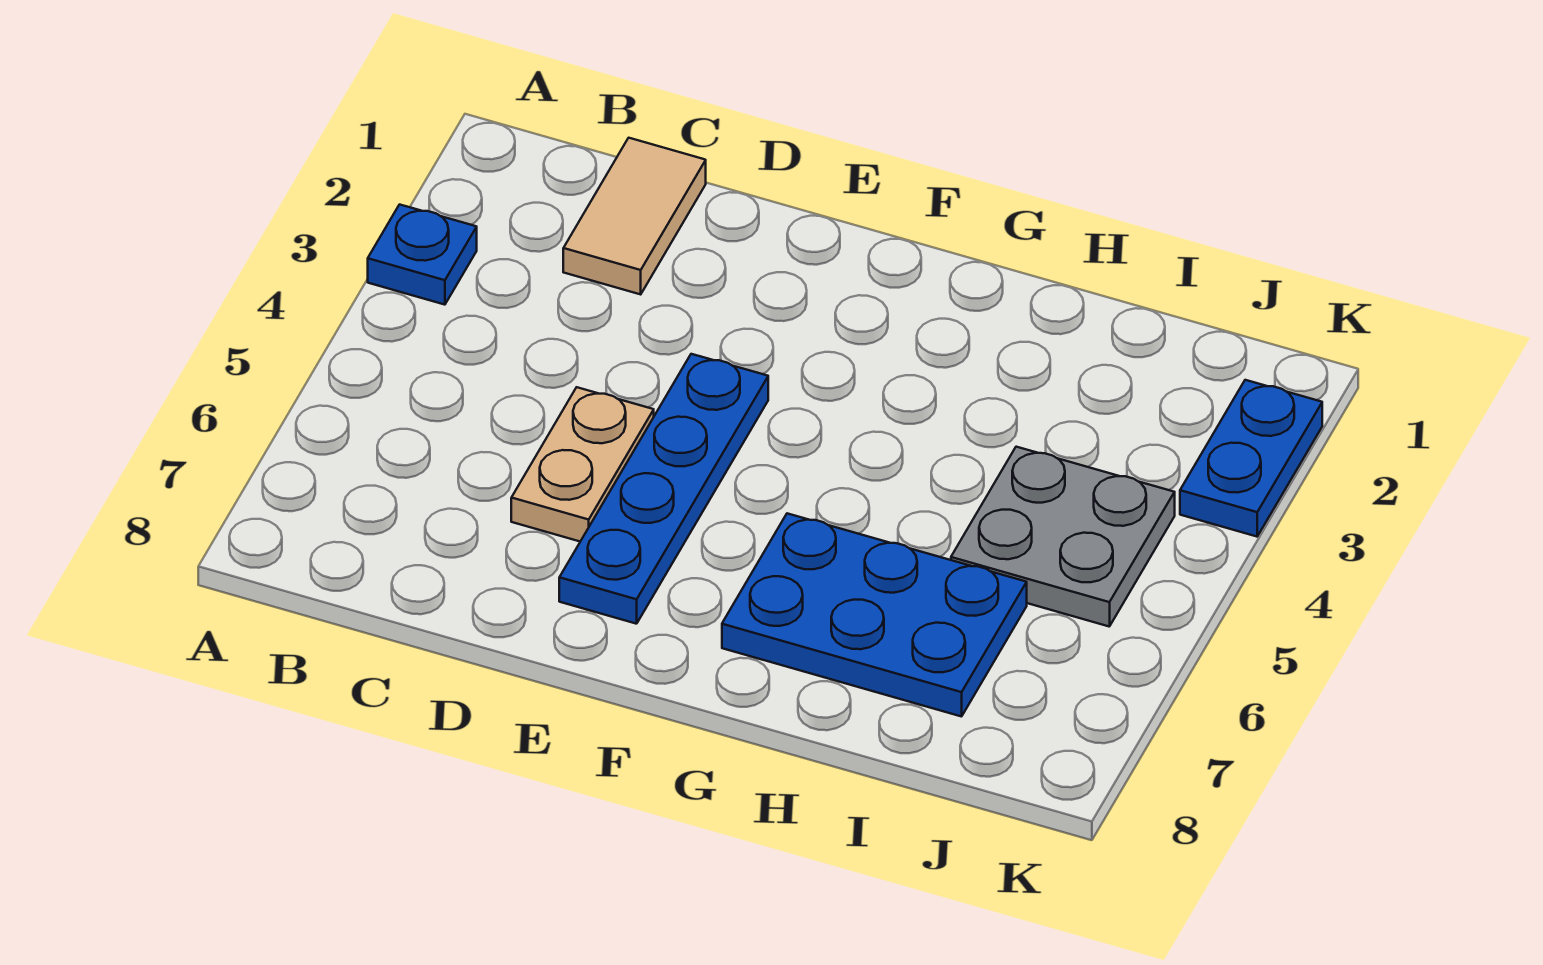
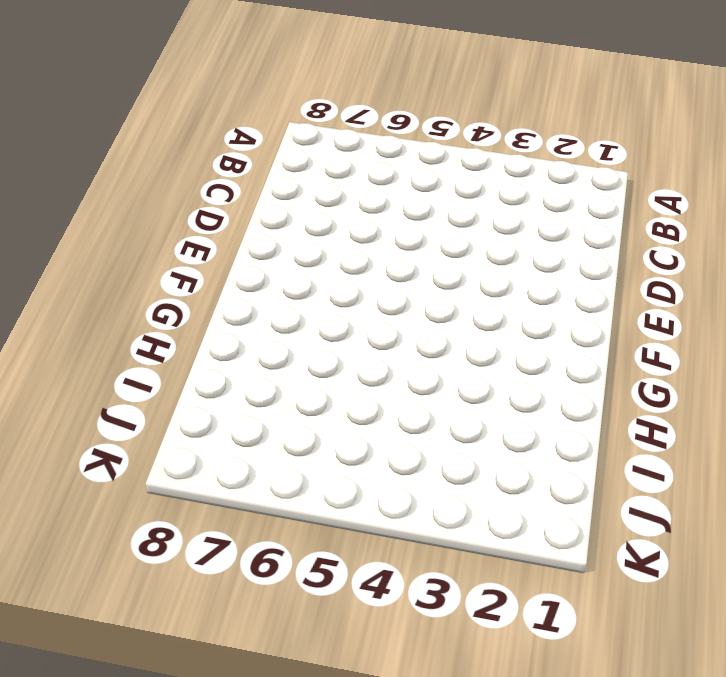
none -> blue 1x1 plate [368,205,477,305]
none -> tan 1x2 tile [563,138,706,294]

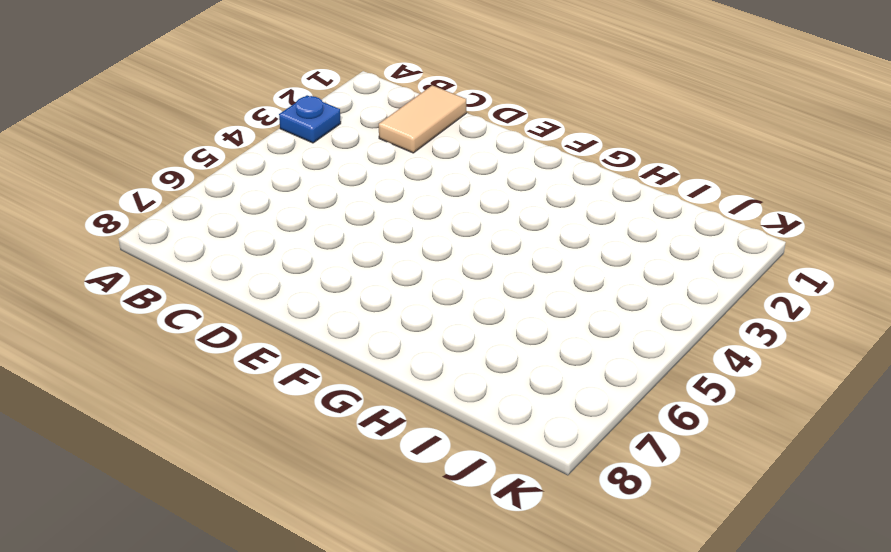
none -> tan 1x2 plate [511,387,654,541]
none -> blue 1x4 plate [559,354,768,624]

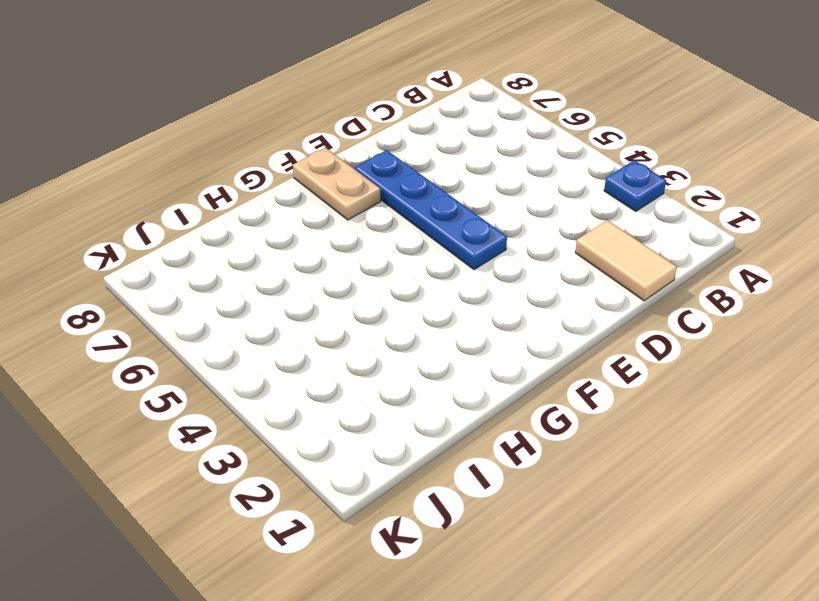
tan 1x2 plate [293,148,381,220] -> tan 1x2 plate moved to [511,387,654,541]
none -> blue 2x3 plate [722,513,1027,717]
none -> grey 2x2 plate [951,447,1175,626]

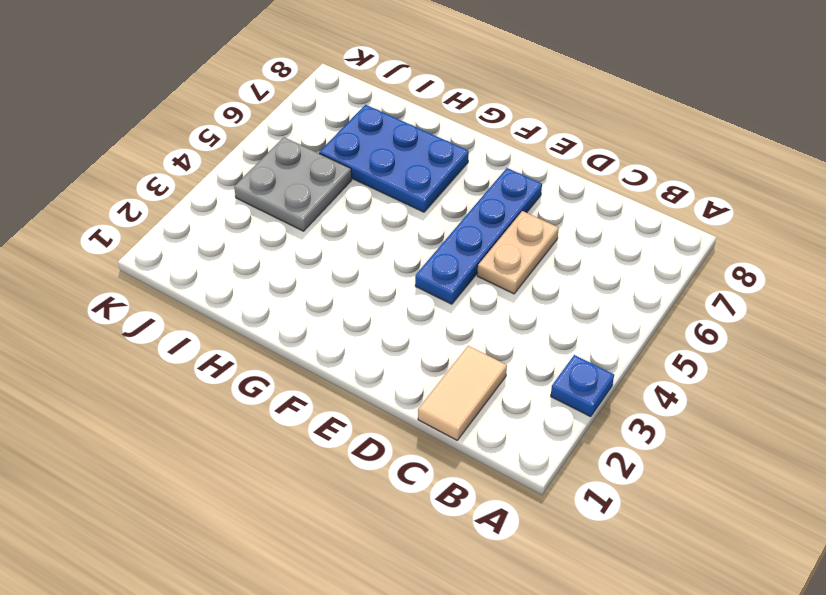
none -> blue 1x2 plate [1180,380,1322,537]

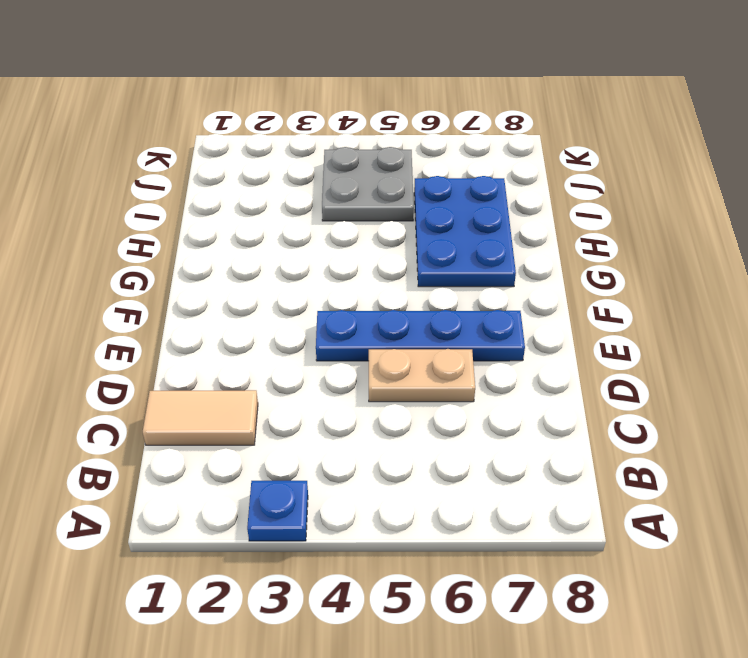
none -> blue 1x2 plate [1180,380,1322,537]

